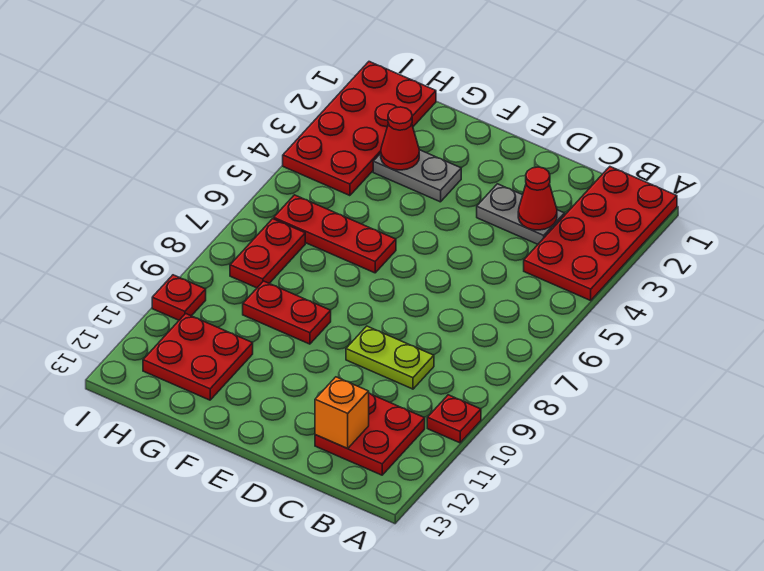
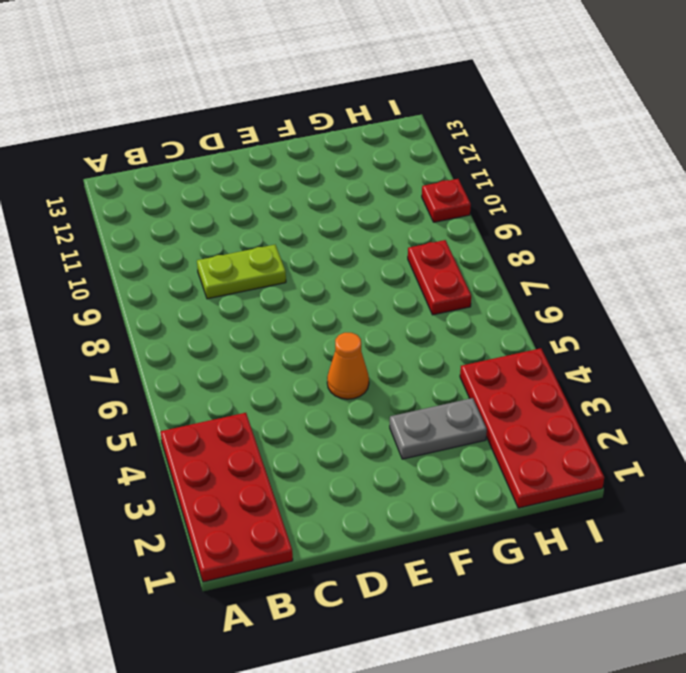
orange 1x1 cone [327,333,369,399] -> none
none -> red 1x1 plate [427,395,481,443]
none -> red 2x2 plate [315,393,425,475]
none -> grey 1x2 plate [477,184,565,244]

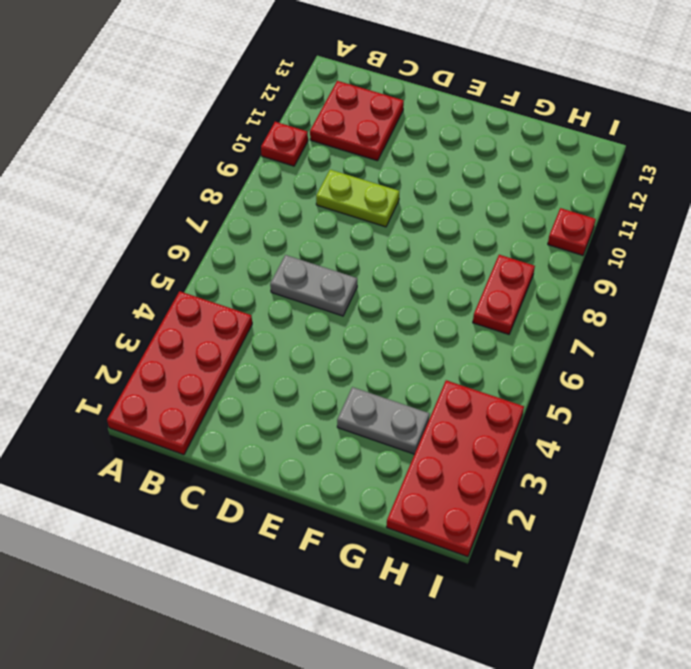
grey 1x2 plate [270,255,357,316] -> grey 1x2 plate moved to [477,184,565,244]
none -> red 1x3 plate [274,195,396,273]
none -> red 1x2 plate [243,281,331,344]
none -> red 2x2 plate [143,314,253,400]

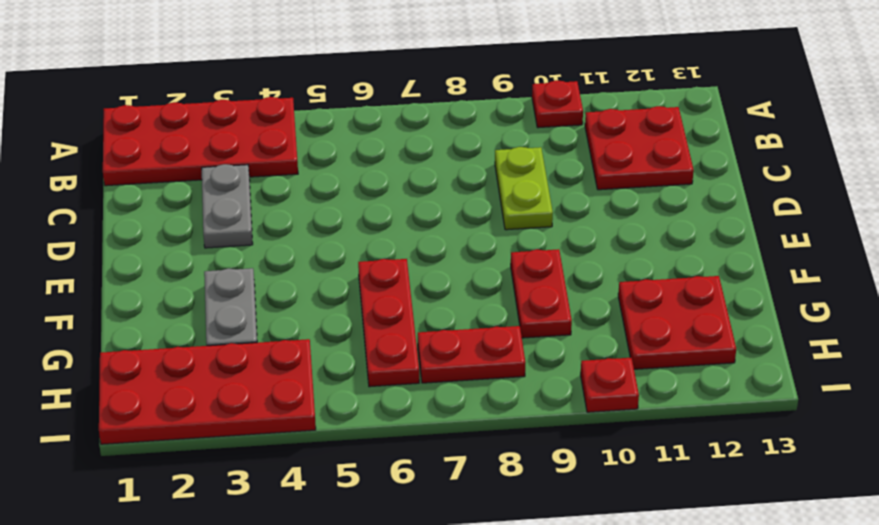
none -> red 1x1 cone [518,167,557,230]
none -> orange 1x1 brick [315,377,369,449]
none -> red 1x1 cone [381,107,419,170]

